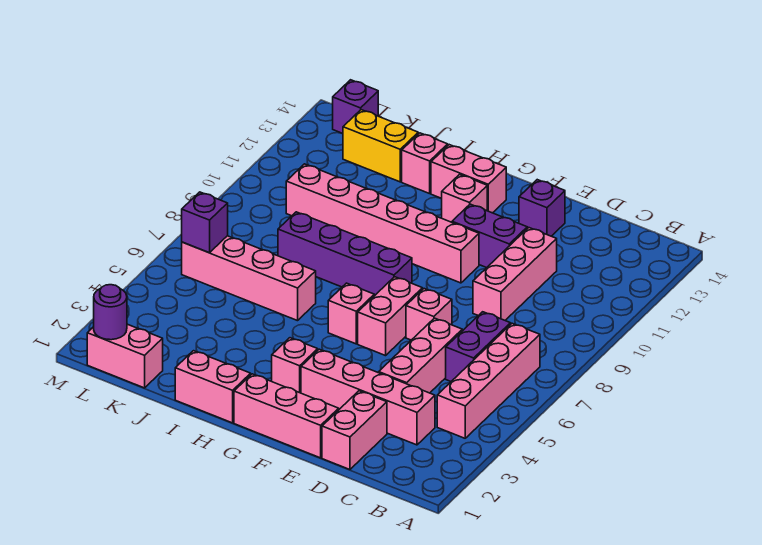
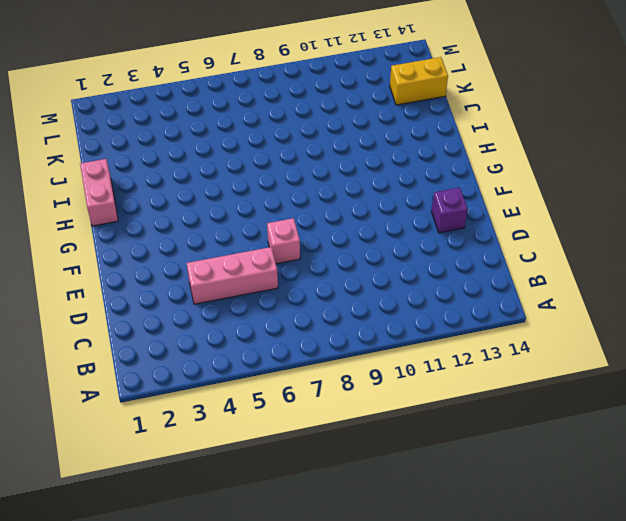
yellow 1x2 brick [390,57,448,105] -> yellow 1x2 brick turned to [343,110,418,182]
none -> pink 1x4 brick [437,323,540,438]
none -> pink 1x4 brick [301,349,435,445]
none -> purple 1x2 brick [446,312,511,381]

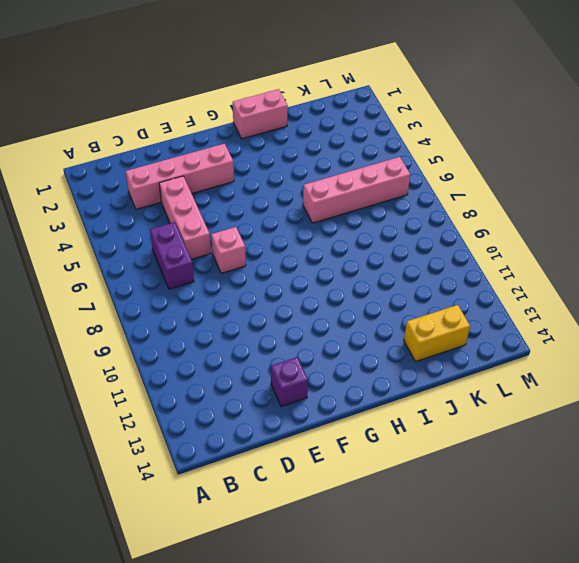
none -> pink 1x4 brick [437,323,540,438]
none -> pink 1x2 brick [322,391,387,470]
none -> pink 1x3 brick [473,228,557,320]

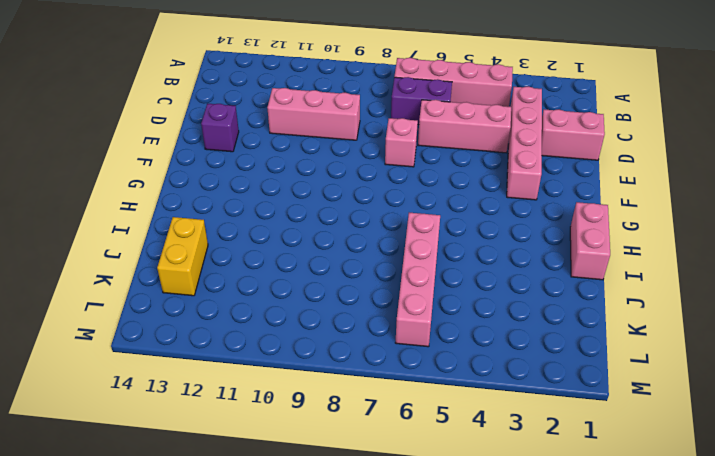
none -> pink 1x3 brick [234,374,339,458]
none -> purple 1x2 brick [452,204,527,268]
none -> pink 1x2 brick [358,277,422,356]

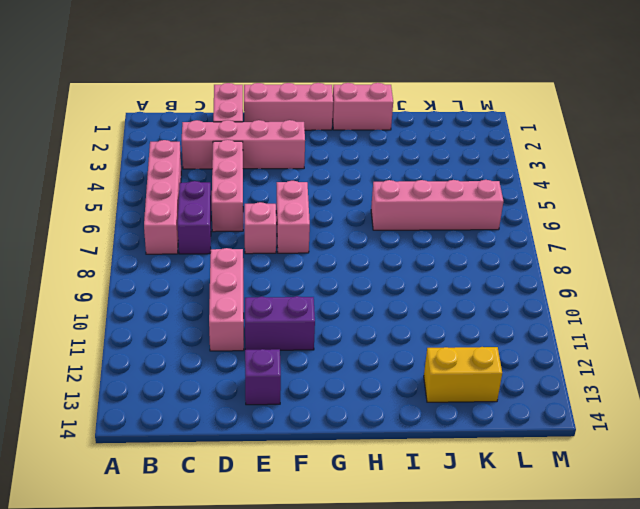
none -> pink 1x6 brick [286,164,479,283]
none -> pink 1x1 brick [272,338,318,393]
none -> pink 1x1 brick [328,283,374,344]

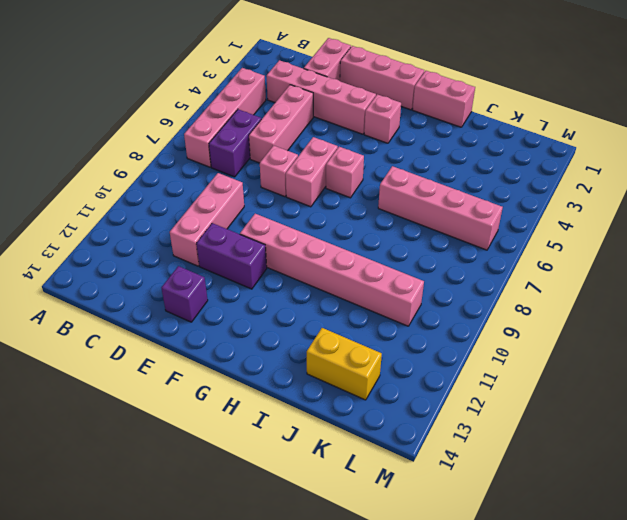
none -> purple 1x4 brick [278,212,412,296]
none -> pink 1x1 brick [442,174,487,222]
none -> pink 1x2 brick [431,145,506,213]

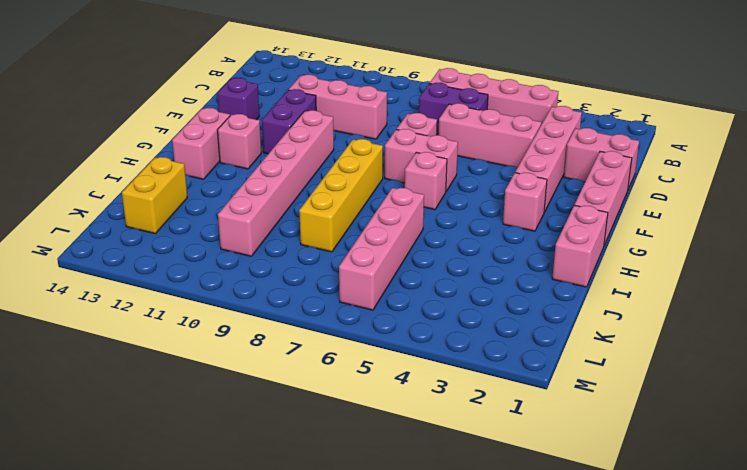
yellow 1x4 brick [299,139,383,252] -> purple 1x4 brick [278,212,412,296]
none -> pink 1x1 brick [402,133,448,194]
none -> pink 1x2 brick [87,324,163,388]
none -> purple 1x1 brick [333,80,378,134]

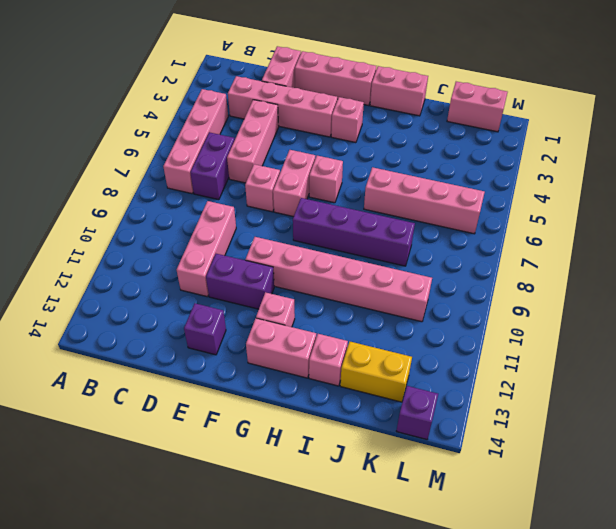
none -> purple 1x1 round brick [94,285,127,340]
none -> purple 1x1 brick [182,192,228,253]

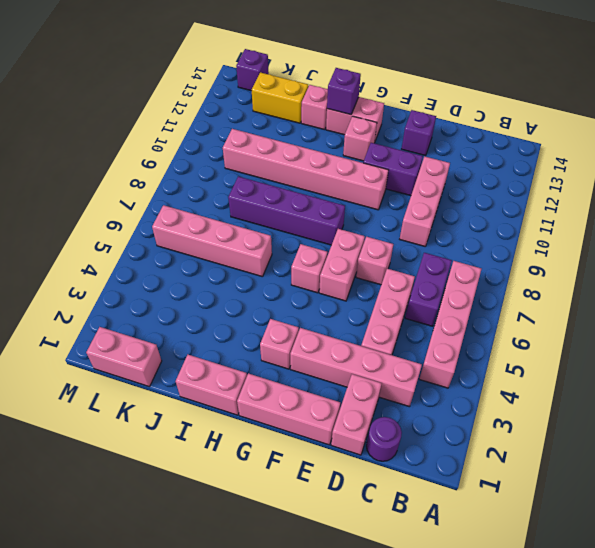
purple 1x1 round brick [366,417,402,461] -> purple 1x1 round brick moved to [94,285,127,340]
purple 1x1 brick [327,68,361,115] -> purple 1x1 brick moved to [182,192,228,253]

